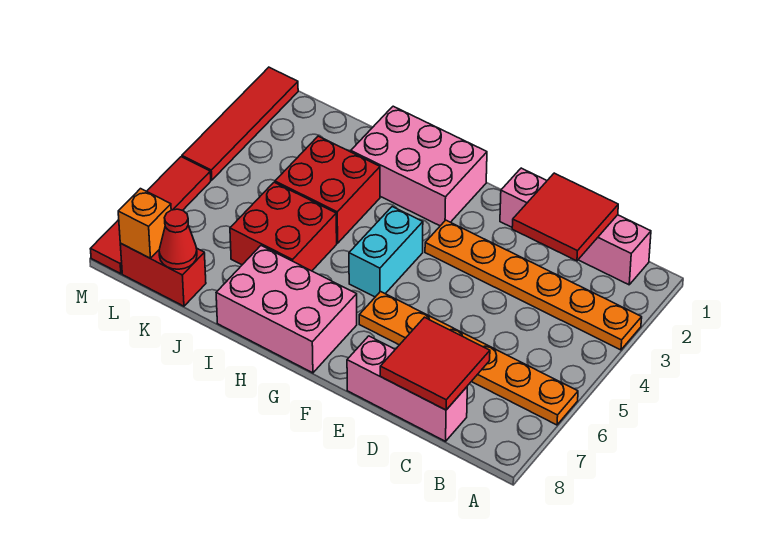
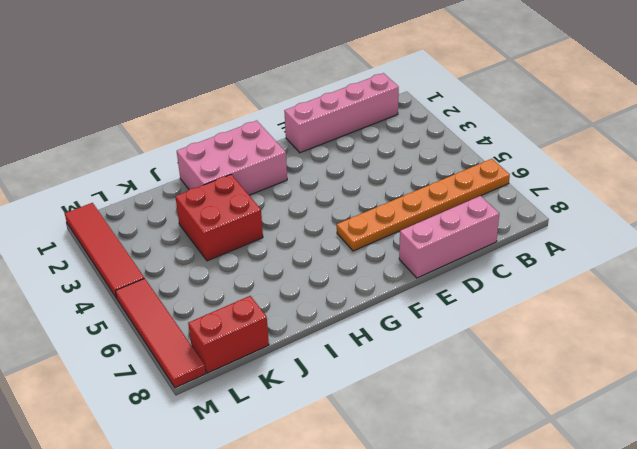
none -> orange 1x6 plate [425,220,642,350]
none -> cyan 1x2 brick [349,207,423,297]
none -> pink 2x3 brick [216,246,357,373]

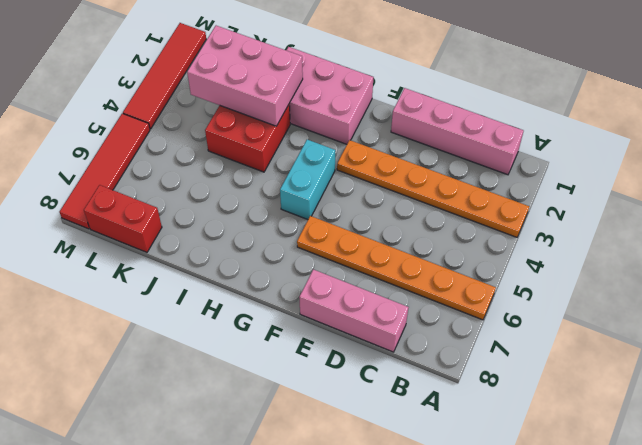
pink 2x3 brick [187,26,303,126] -> pink 2x3 brick moved to [216,246,357,373]
none -> red 2x2 brick [230,182,337,271]
none -> red 2x2 tile [512,173,618,261]
none -> red 2x2 tile [380,317,490,410]

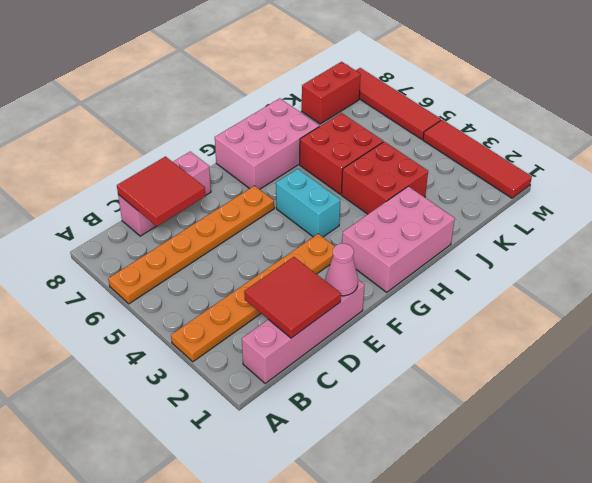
pink 1x1 cone [326,243,358,296] -> none
none -> red 1x1 cone [159,209,197,269]
none -> orange 1x1 brick [118,189,171,258]

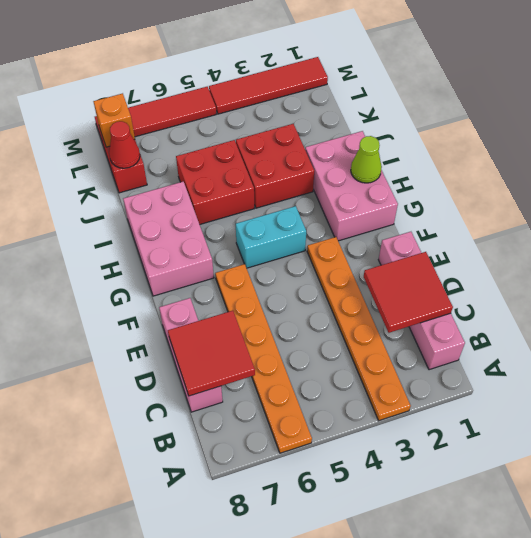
lime 1x1 cone [351,136,382,183] -> none

